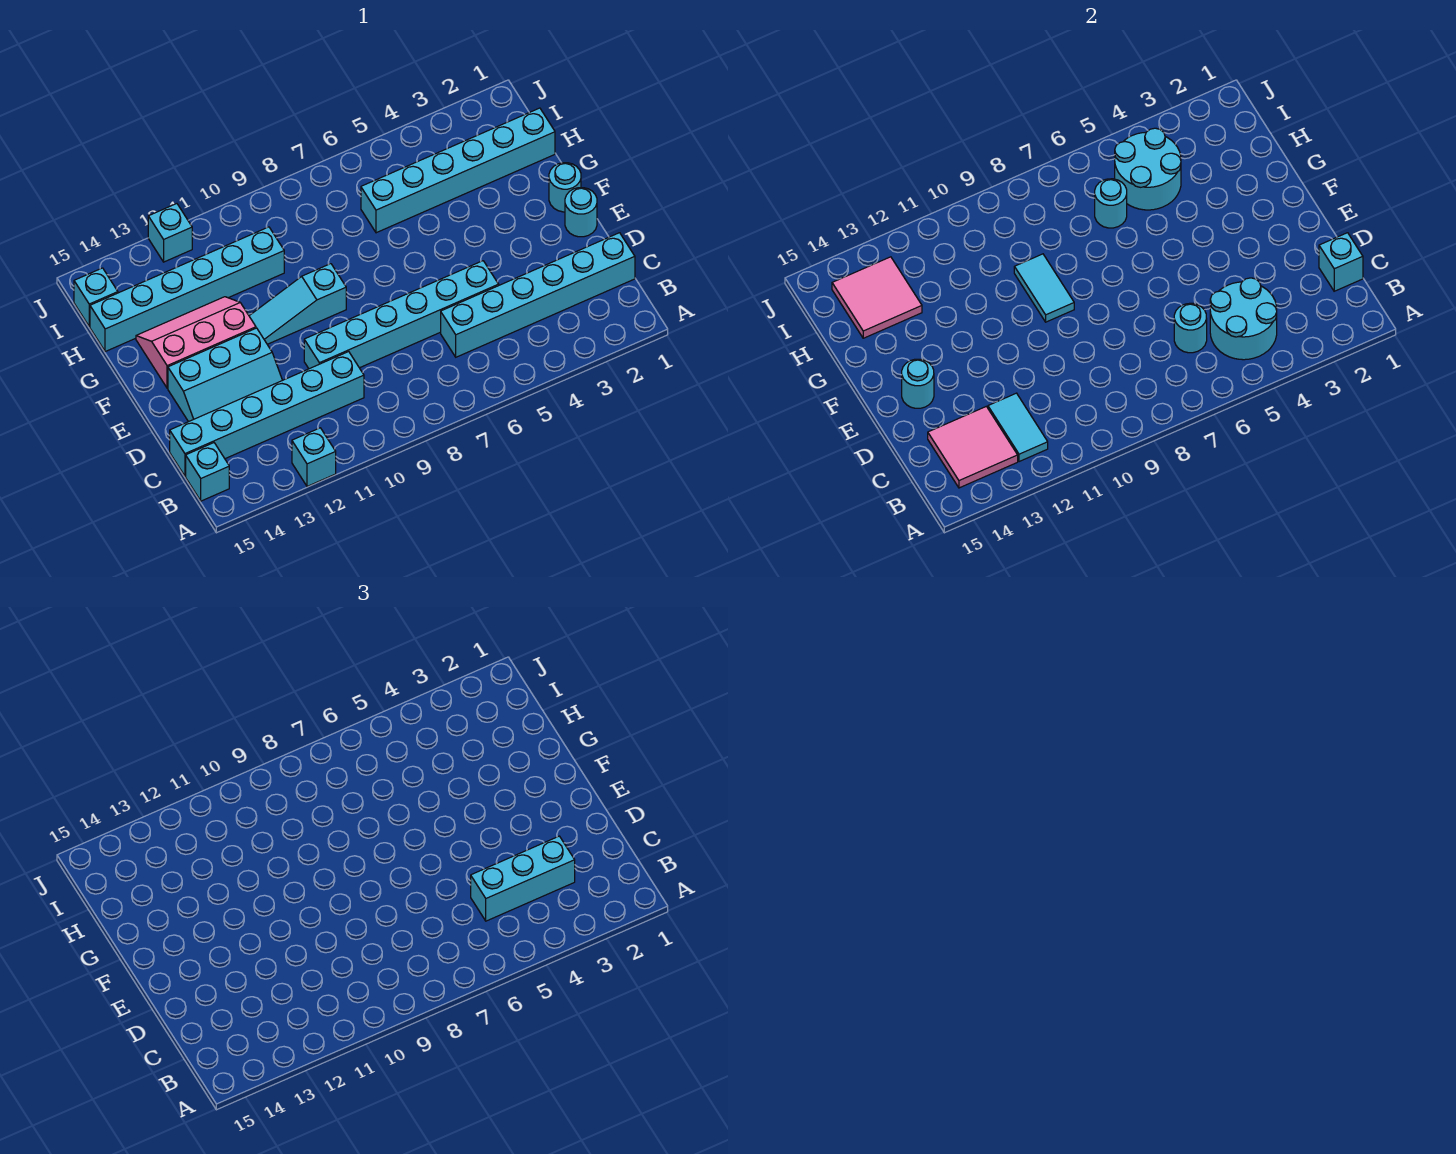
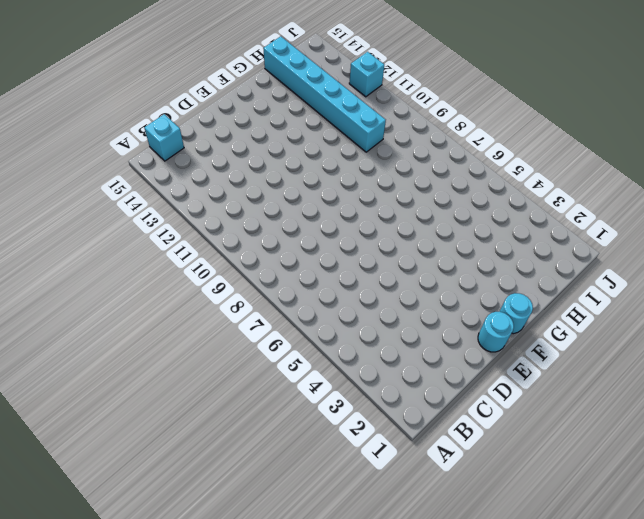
none -> cyan 1x1 brick [292,428,336,486]
none -> cyan 1x6 brick [441,233,635,357]
none -> cyan 1x6 brick [170,352,364,476]

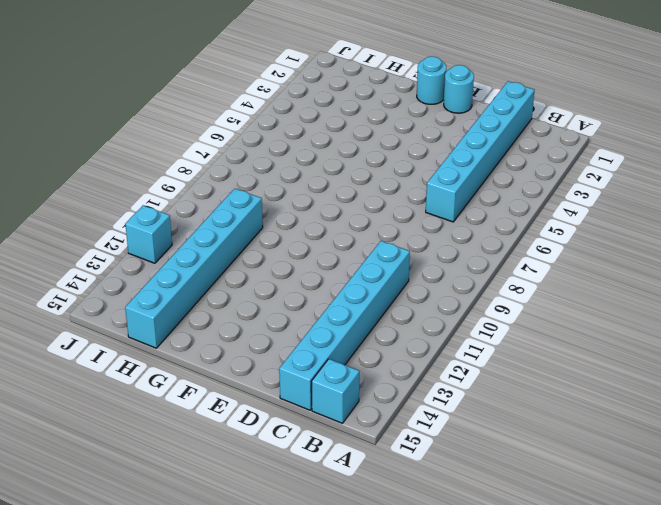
none -> cyan 1x1 brick [292,428,336,486]
none -> cyan 1x6 brick [304,261,499,369]
none -> cyan 2x3 slope [168,328,282,422]

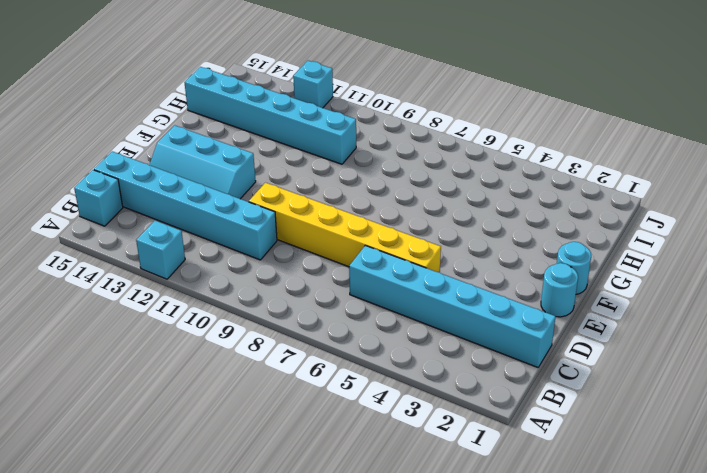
yellow 1x6 brick [249,183,441,272] -> cyan 1x6 brick [304,261,499,369]
none -> cyan 1x3 slope [249,264,346,344]
none -> pink 2x3 slope [136,297,256,388]
none -> cyan 1x6 brick [361,108,555,233]

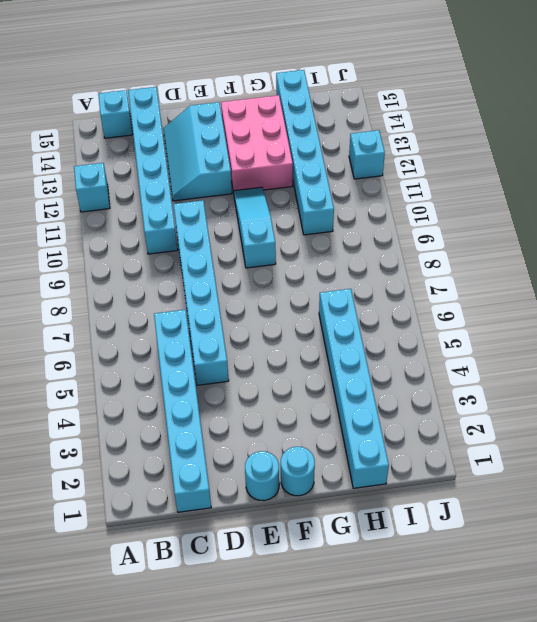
pink 2x3 brick [221,95,293,192] -> pink 2x3 slope [136,297,256,388]
none -> cyan 1x1 brick [74,268,118,327]
none -> cyan 2x2 round brick [1210,278,1277,360]
none -> cyan 1x2 tile [988,393,1048,462]

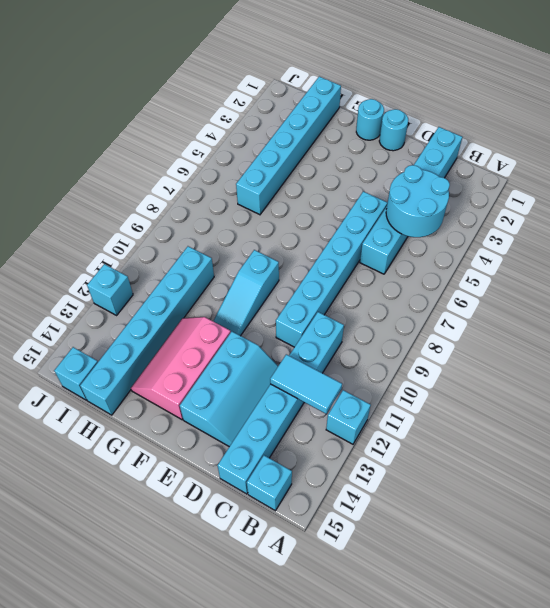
none -> pink 2x2 tile [928,406,1018,488]
none -> cyan 1x1 brick [1319,233,1363,291]
none -> cyan 1x1 round brick [1174,303,1207,353]

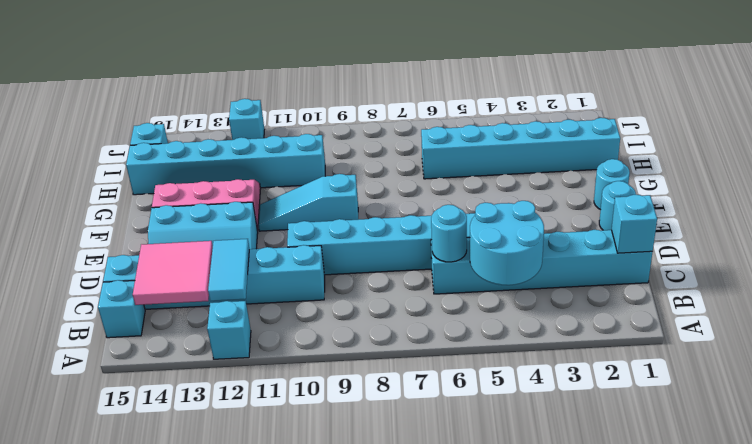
none -> cyan 1x1 round brick [902,359,934,408]
none -> cyan 1x2 tile [1014,254,1074,322]
none -> cyan 2x2 round brick [1115,128,1181,210]

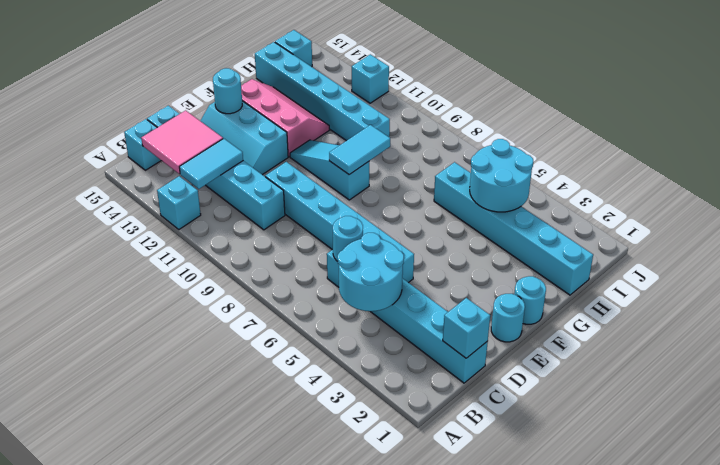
none -> cyan 1x1 round brick [1095,179,1127,228]
none -> pink 2x2 tile [832,257,922,338]
none -> cyan 1x3 brick [471,836,575,921]

